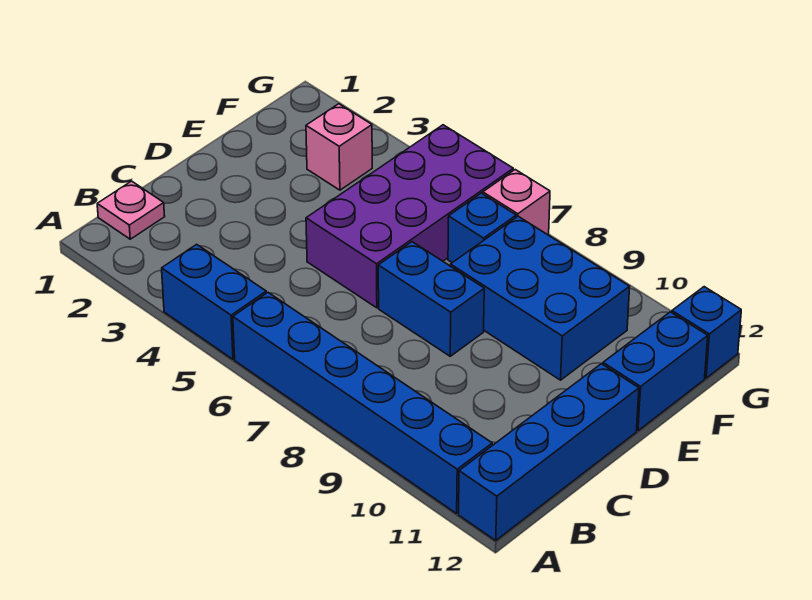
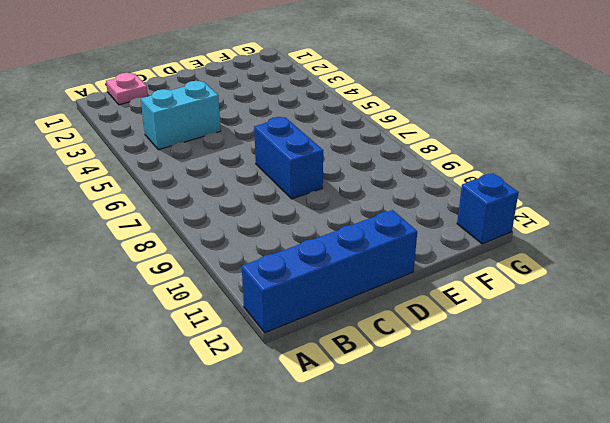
cyan 1x2 brick [141,81,221,150] -> none
none -> blue 1x2 brick [162,244,266,359]
none -> blue 1x6 brick [233,293,492,513]
none -> purple 2x4 brick [306,125,513,308]

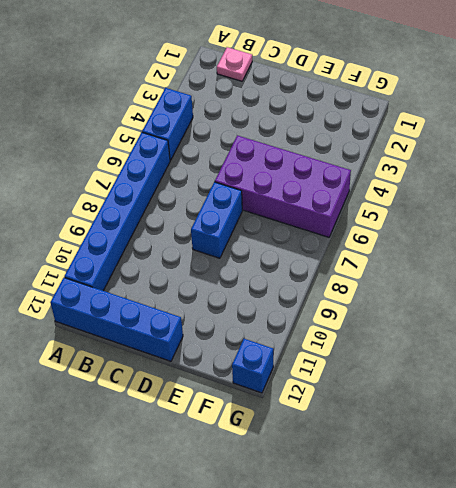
none -> blue 2x3 brick [451,216,630,380]
none -> blue 1x2 brick [603,312,708,431]
none -> pink 1x1 brick [306,104,372,190]

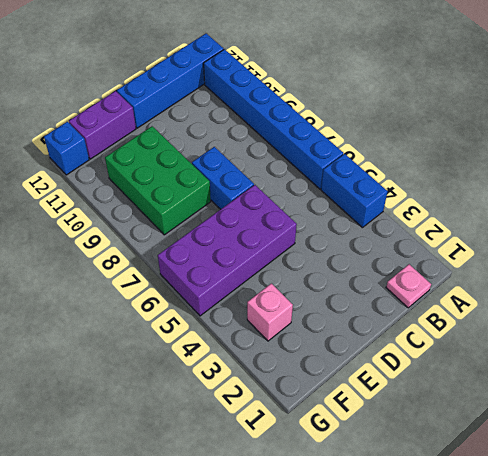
green 2x3 brick [105,126,211,235] -> blue 2x3 brick [451,216,630,380]
purple 1x2 brick [69,91,136,159] -> blue 1x2 brick [603,312,708,431]
none -> blue 1x1 brick [448,193,516,263]
none -> pink 1x1 brick [483,170,550,235]

